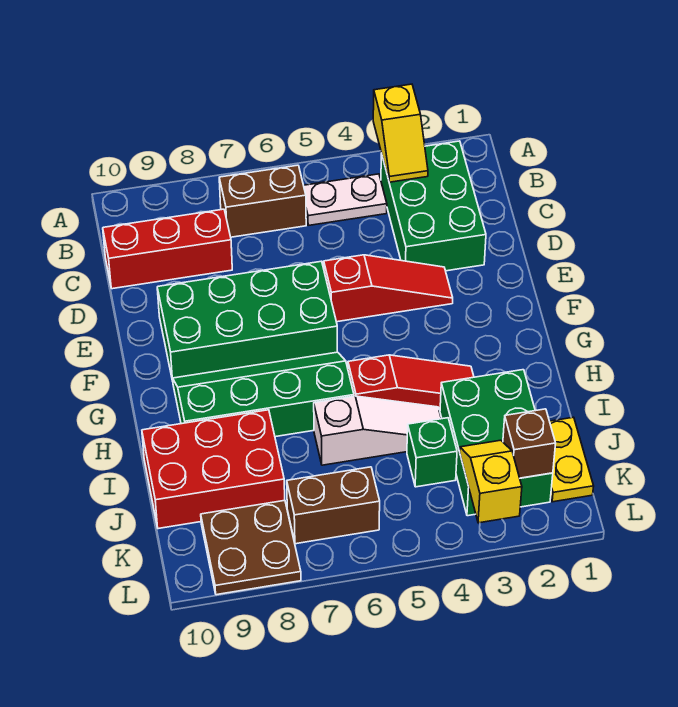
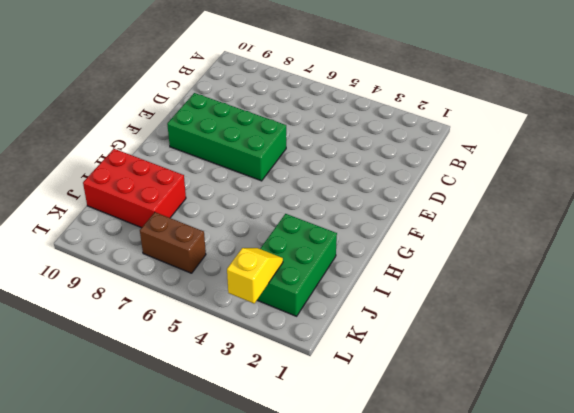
none -> green 2x3 brick [381,141,486,271]
none -> white 1x2 plate [304,174,387,225]
none -> brown 1x2 brick [219,165,306,237]

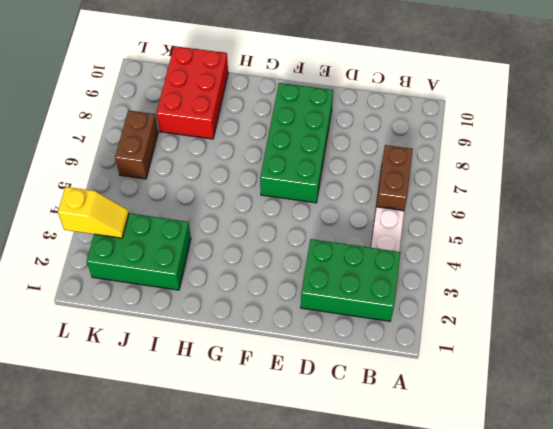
none -> red 1x3 brick [103,209,232,289]
none -> red 1x3 slope [324,255,453,322]
none -> green 2x4 slope [173,352,354,437]

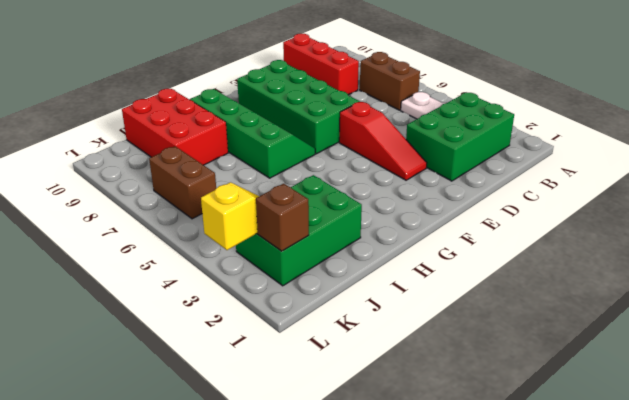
none -> red 1x3 slope [348,355,474,411]
none -> white 1x3 slope [314,396,441,465]
none -> yellow 1x2 plate [550,417,594,502]

